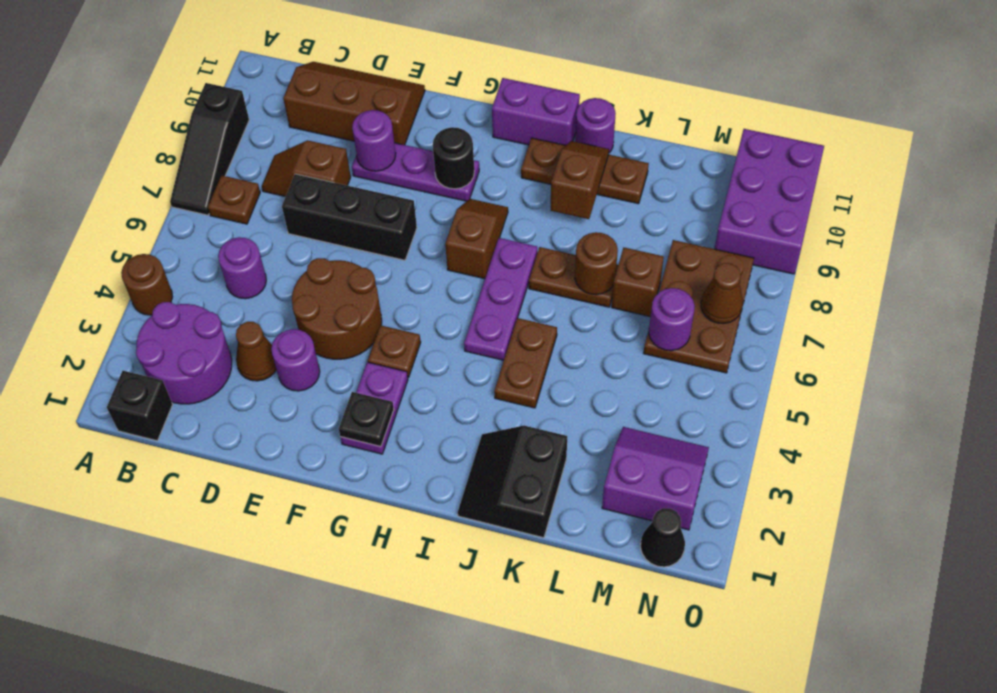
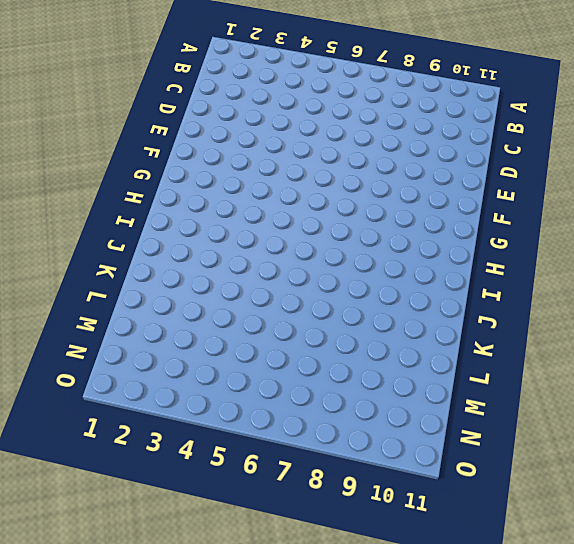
none -> brown 1x1 round brick [121,254,172,315]
none -> black 1x3 slope [170,83,249,215]
none -> black 1x1 brick [107,371,173,441]
none -> purple 2x2 round brick [136,302,232,404]

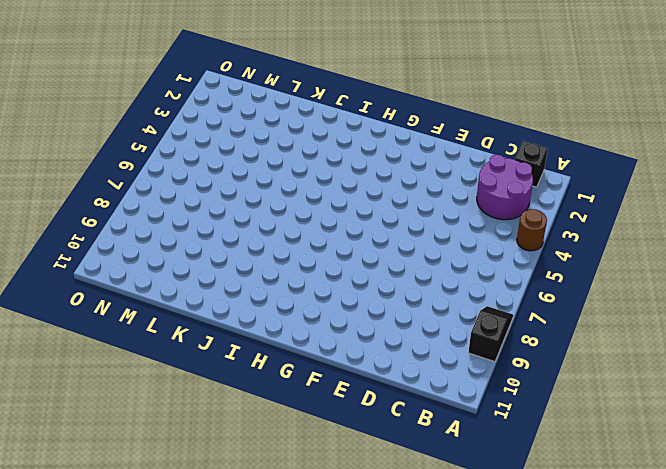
black 1x2 slope [468,306,513,362] -> black 1x3 slope [170,83,249,215]
none -> brown 1x1 plate [208,175,260,224]
none -> purple 1x1 round brick [218,237,266,299]
none -> brown 1x2 slope [262,140,351,197]
none -> brown 2x3 slope [283,62,425,145]

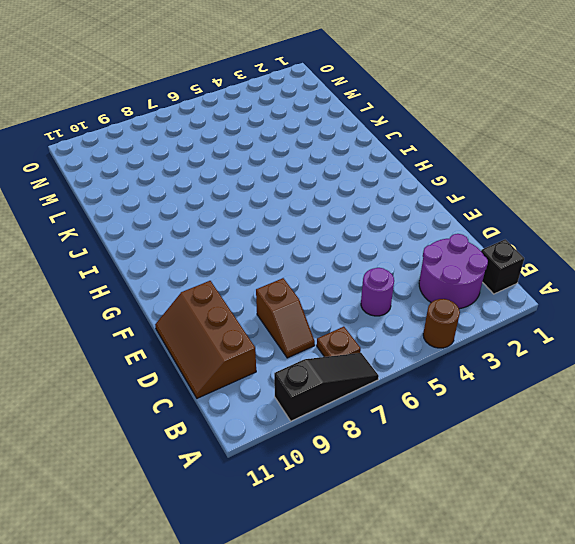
none -> brown 1x1 cone [236,322,276,381]
none -> black 1x3 brick [282,174,417,260]
none -> purple 1x1 round brick [271,329,320,391]
none -> brown 2x2 round brick [292,258,382,359]

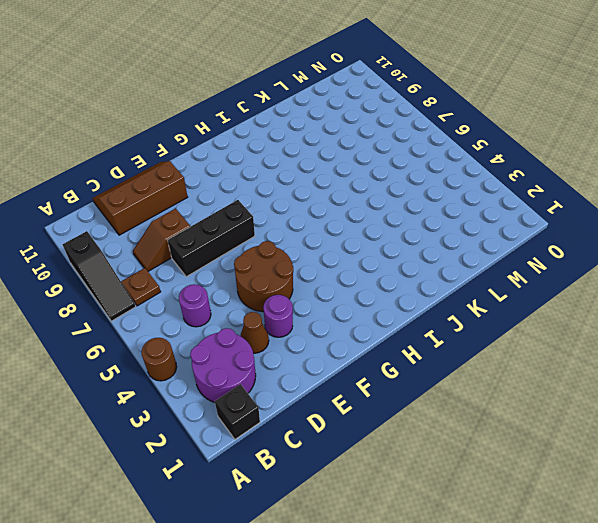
none -> purple 1x3 plate [352,143,479,201]
none -> purple 1x2 plate [341,362,408,454]
none -> brown 1x1 plate [368,325,421,378]
none -> brown 1x2 slope [445,199,508,279]

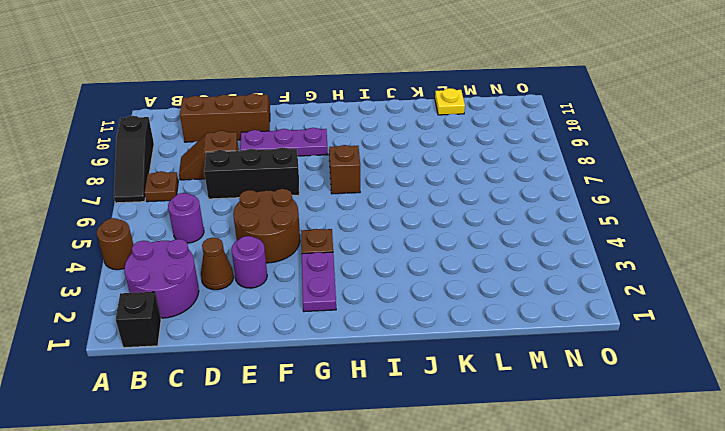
yellow 1x1 plate [435,88,465,115] -> none
none -> purple 1x2 brick [492,78,580,145]
none -> purple 1x3 plate [464,238,537,360]
none -> brown 1x3 plate [521,138,649,204]
none -> black 2x2 slope [458,426,567,538]

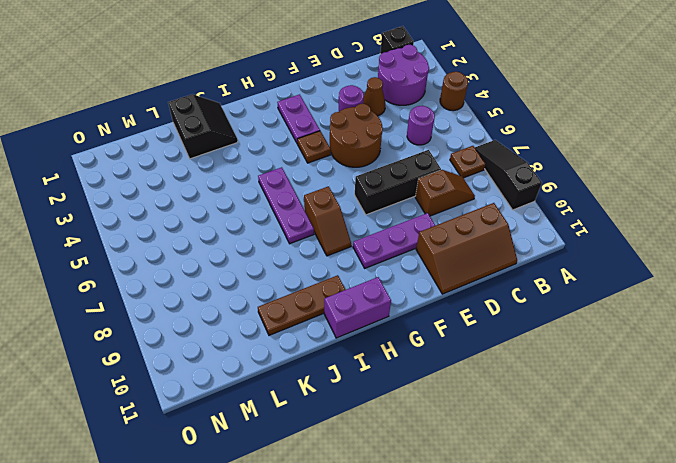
none -> brown 1x2 plate [494,318,557,408]
none -> brown 1x2 plate [529,247,618,307]
none -> purple 1x1 round brick [575,98,616,153]
none -> brown 1x1 brick [612,248,664,317]

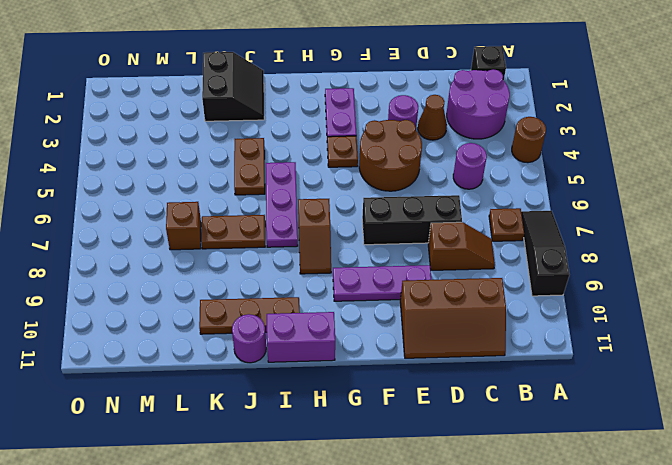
none -> purple 2x2 slope [602,427,709,530]
none -> brown 2x3 plate [644,240,754,373]
none -> black 1x1 cone [641,508,685,567]
none -> purple 2x3 brick [715,129,824,274]

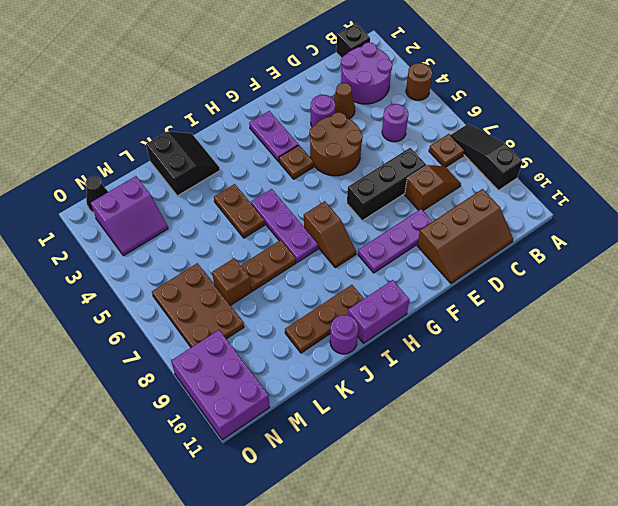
none -> purple 1x1 round brick [352,110,396,171]
none -> black 1x1 plate [339,392,394,447]
none -> black 1x1 round brick [433,127,474,189]
none -> brown 1x2 slope [551,141,609,219]

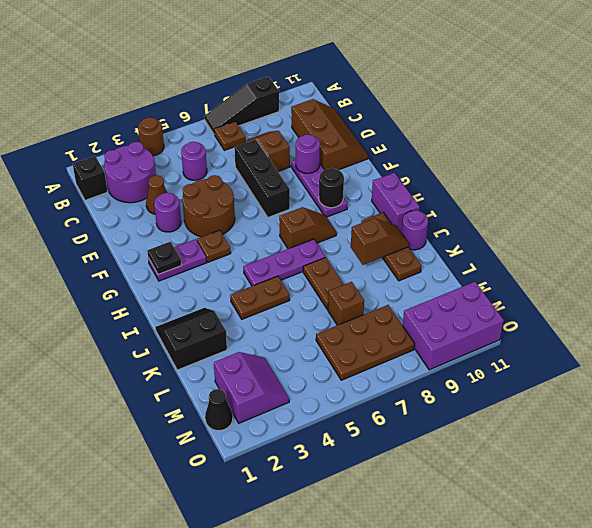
none -> brown 1x1 round brick [575,232,618,295]
none -> purple 1x1 round brick [649,288,695,351]
none -> brown 1x1 cone [701,263,743,324]

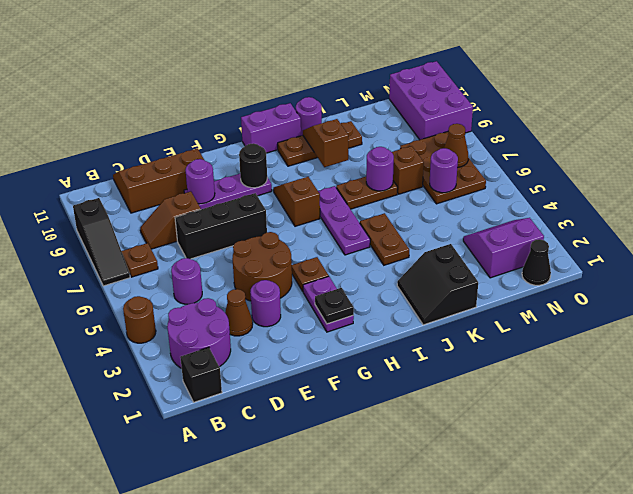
purple 1x1 round brick [366,147,394,191] -> brown 1x1 round brick [575,232,618,295]

